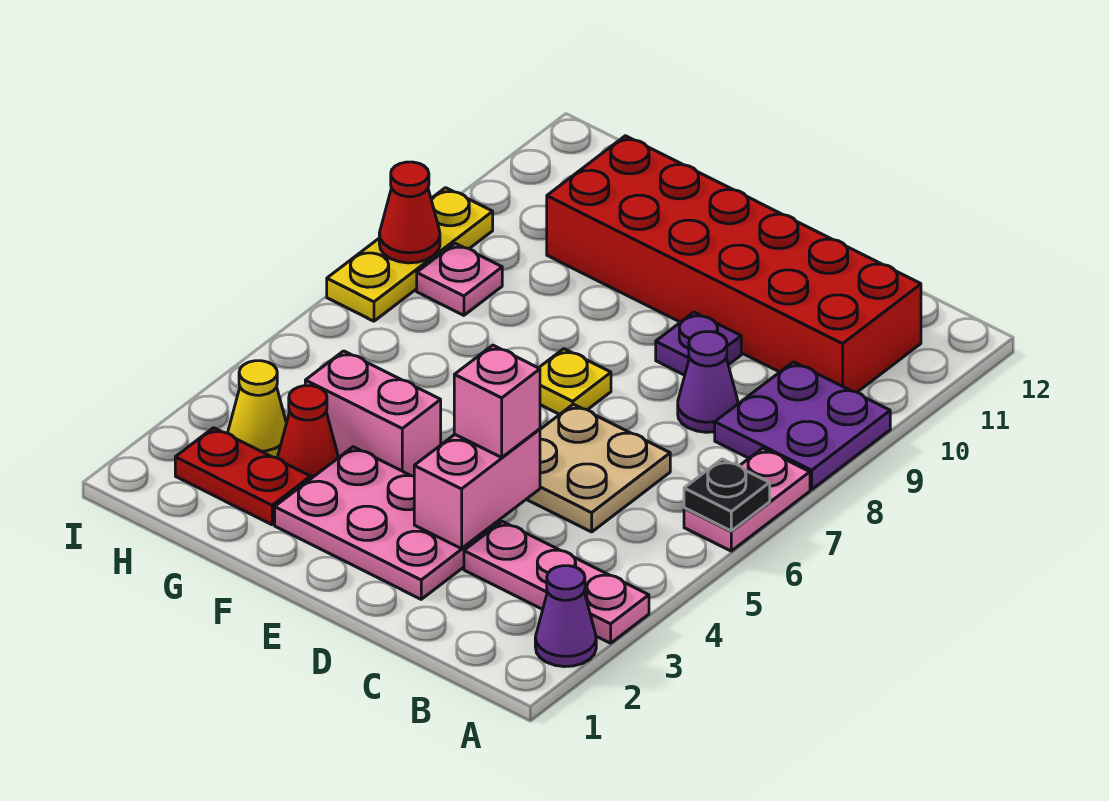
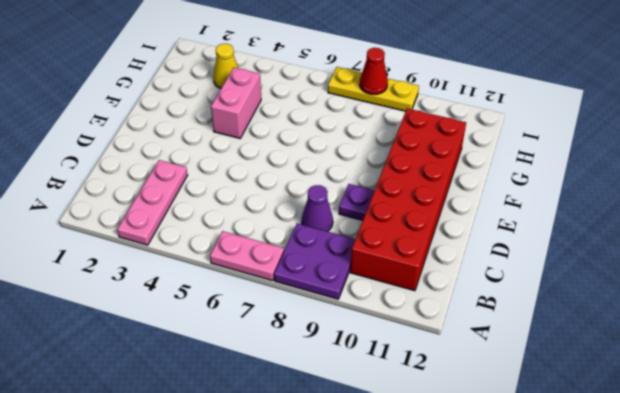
none -> purple 1x1 cone [535,566,596,667]
none -> tan 2x2 plate [526,404,670,532]
none -> pink 2x3 plate [275,447,500,599]

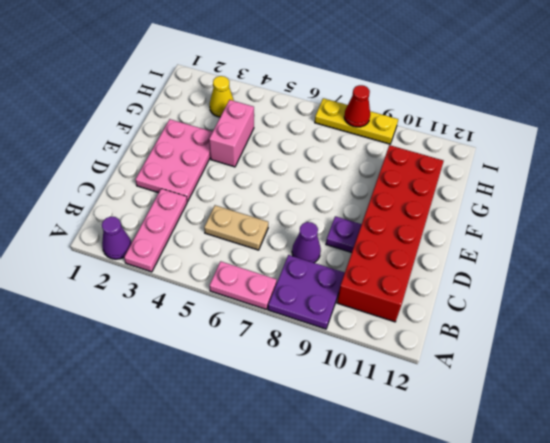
tan 1x2 plate [204,205,268,250] -> tan 2x2 plate [526,404,670,532]
none -> yellow 1x1 plate [539,349,611,414]
none -> red 1x2 plate [175,428,311,525]
none -> red 1x1 cone [278,386,338,478]

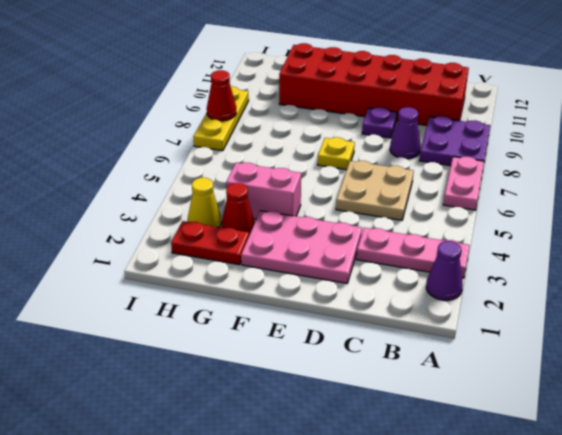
none -> pink 1x1 plate [417,243,502,315]
none -> black 1x1 plate [684,459,770,531]
none -> pink 1x2 brick [414,429,540,549]

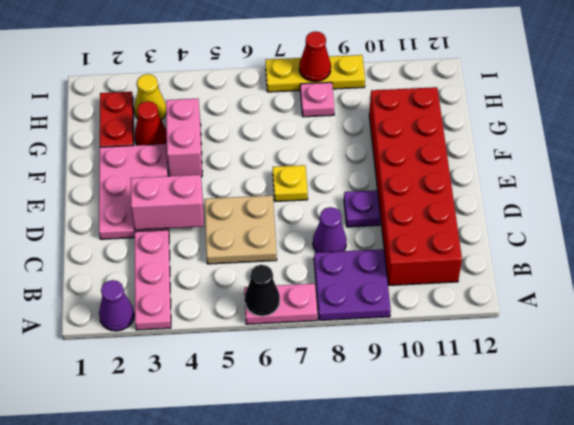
black 1x1 cone [245,265,280,316] -> black 1x1 plate [684,459,770,531]
none -> pink 1x1 brick [454,345,540,457]

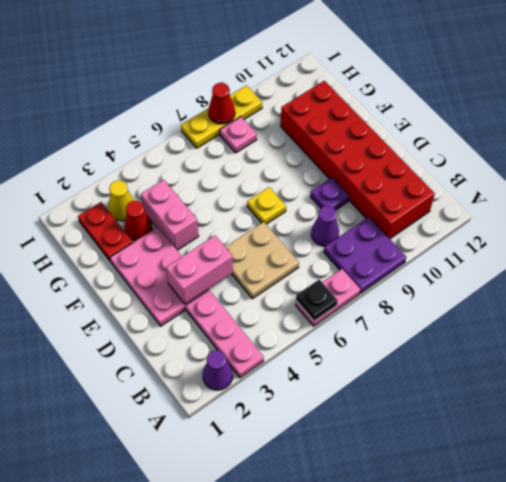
none -> pink 1x1 brick [454,345,540,457]

